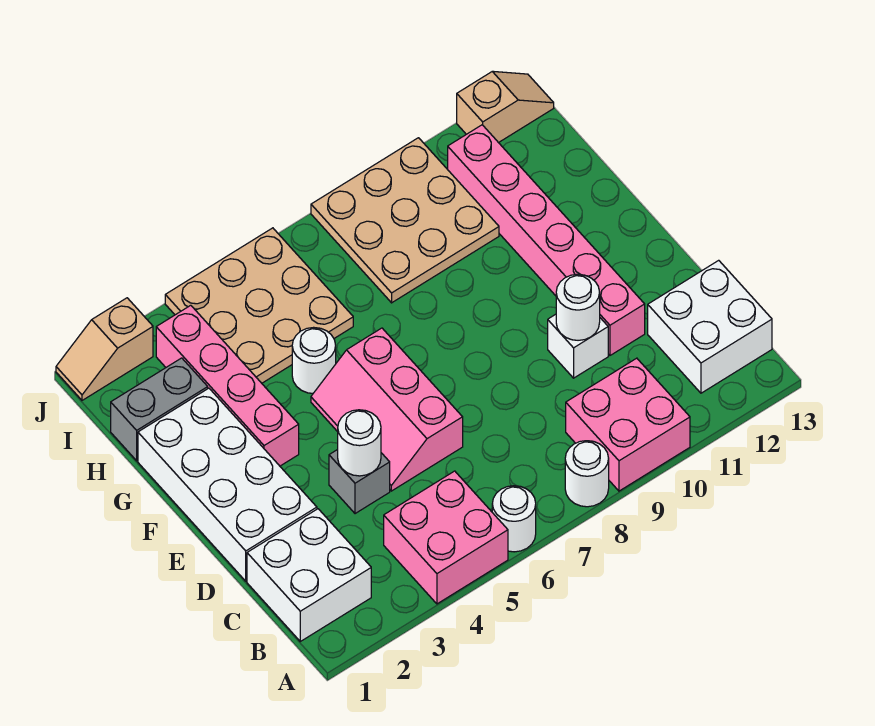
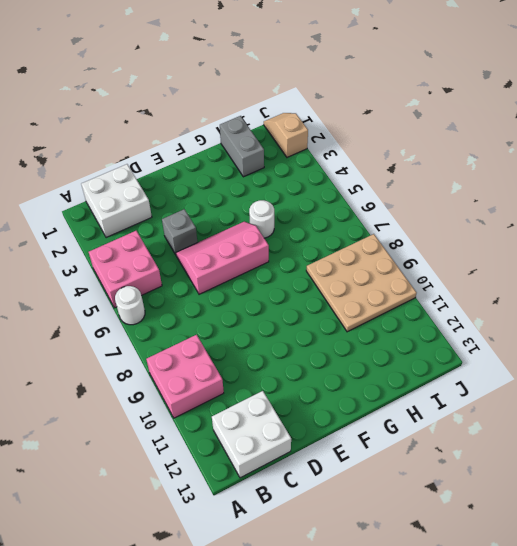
none -> white 1x1 round brick [565,441,609,507]
none -> white 2x4 brick [138,388,317,581]
none -> white 1x1 brick [548,314,608,378]

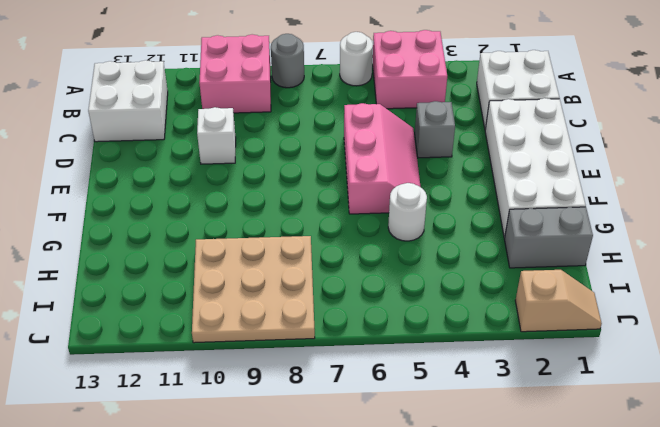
grey 1x1 round brick [271,34,304,88] -> white 1x1 round brick [565,441,609,507]
none -> pink 1x6 brick [448,125,645,355]
none -> pink 1x4 brick [156,305,299,466]
none -> tan 3x3 plate [165,228,353,383]

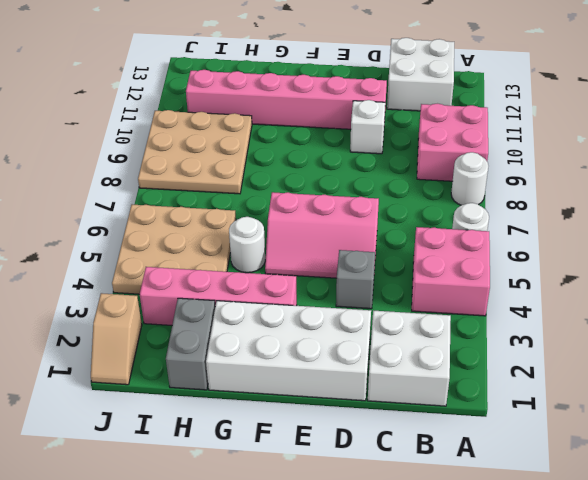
none -> tan 1x2 slope [457,71,554,143]
none -> white 1x1 round brick [338,410,381,476]
none -> white 1x1 round brick [556,274,600,340]

